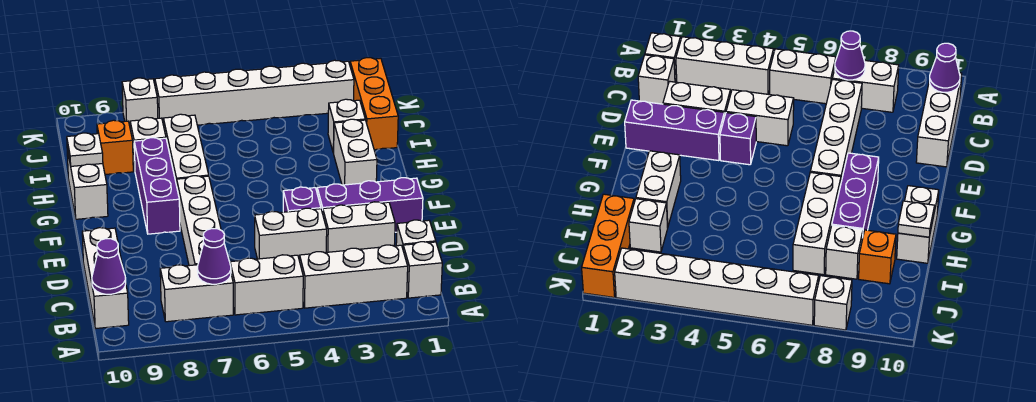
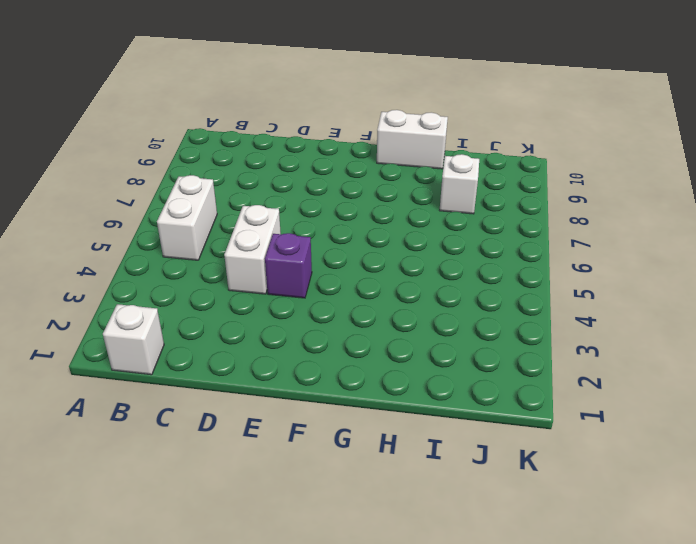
none -> white 1x3 brick [300,245,408,308]
none -> white 1x2 brick [160,265,233,322]
none -> white 1x3 brick [82,228,129,329]

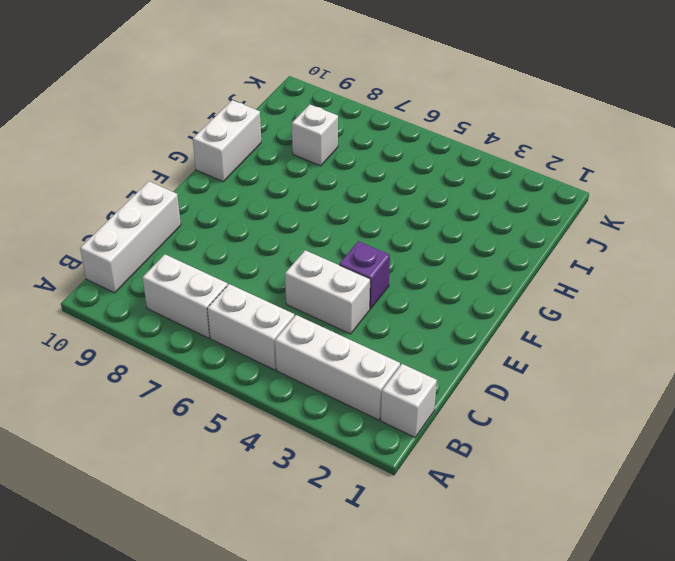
none -> white 1x1 brick [396,220,436,248]
none -> white 1x4 brick [177,176,221,266]
none -> white 1x2 brick [323,202,395,252]

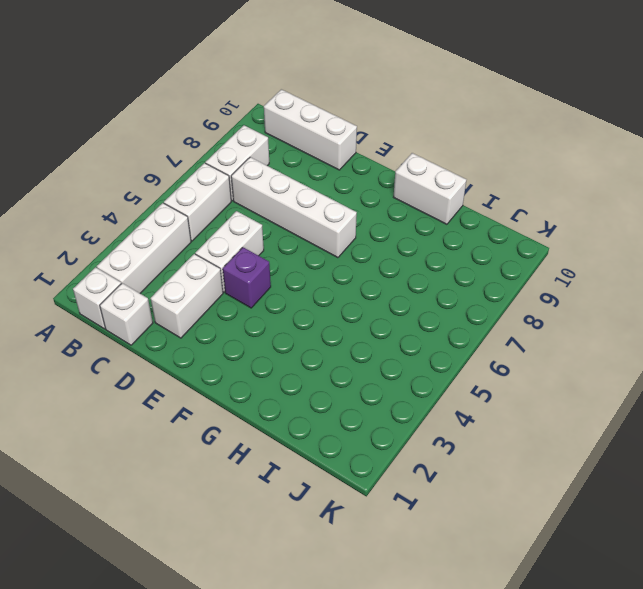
none -> purple 1x3 brick [317,178,423,232]
none -> purple 1x3 brick [134,138,180,234]
none -> white 1x2 brick [334,119,377,185]

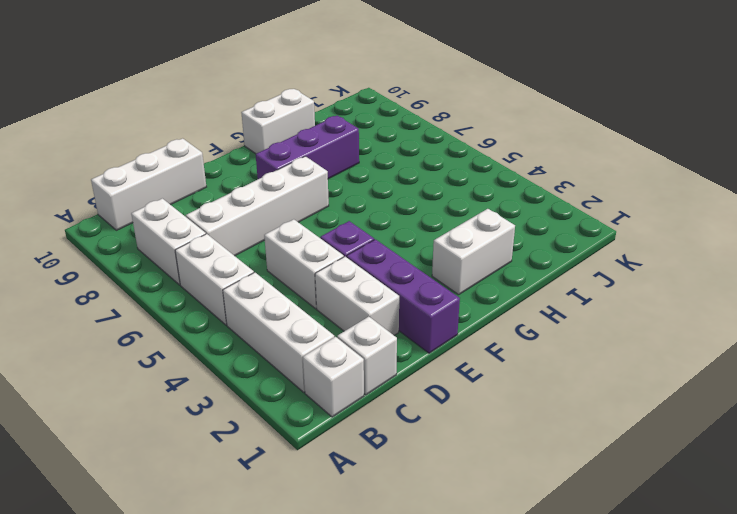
none -> white 1x3 brick [163,114,209,186]
none -> orange 1x3 brick [350,58,398,150]
none -> white 1x1 brick [328,99,365,153]

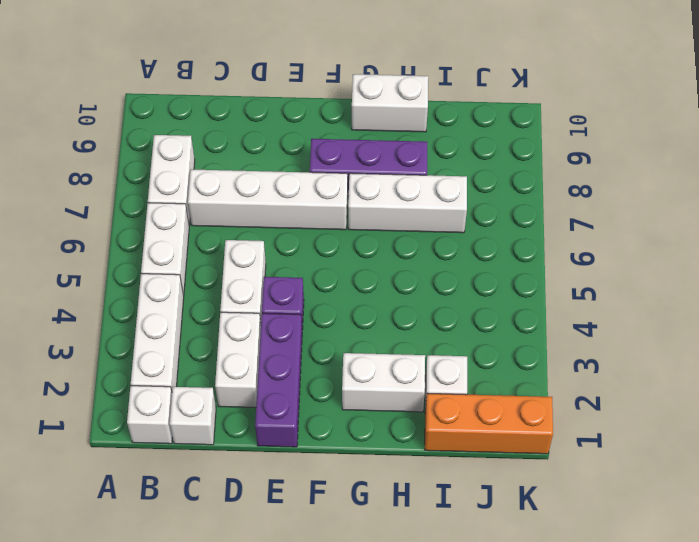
none -> white 1x3 brick [82,228,129,329]
none -> white 1x1 brick [130,117,166,170]
none -> orange 1x1 brick [97,120,133,175]

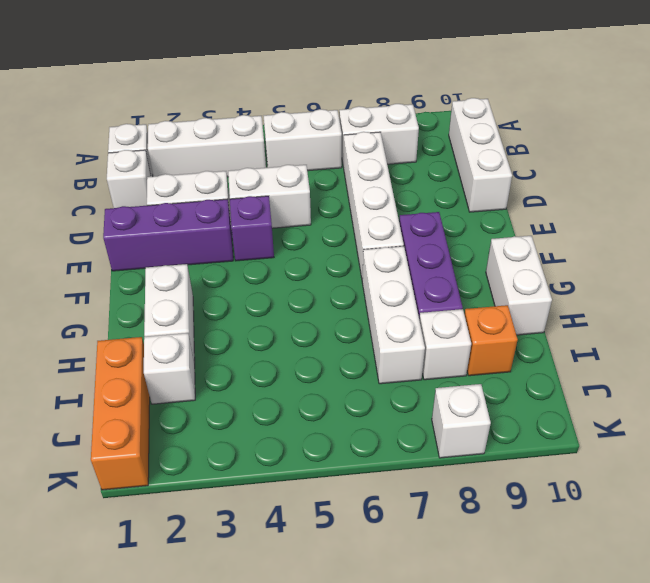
none -> white 1x6 brick [155,60,354,125]
none -> purple 1x1 cone [197,228,231,284]
none -> purple 1x1 cone [92,239,126,294]

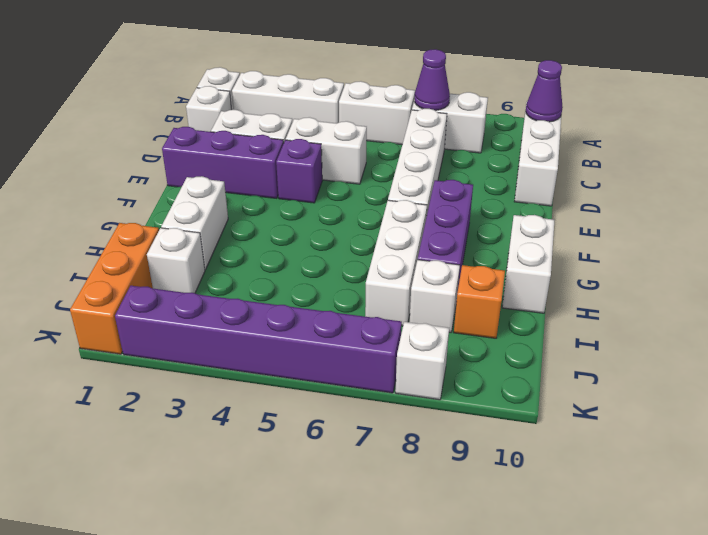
purple 1x6 brick [115,286,402,393] -> white 1x6 brick [155,60,354,125]
none -> white 1x1 plate [67,133,103,166]

